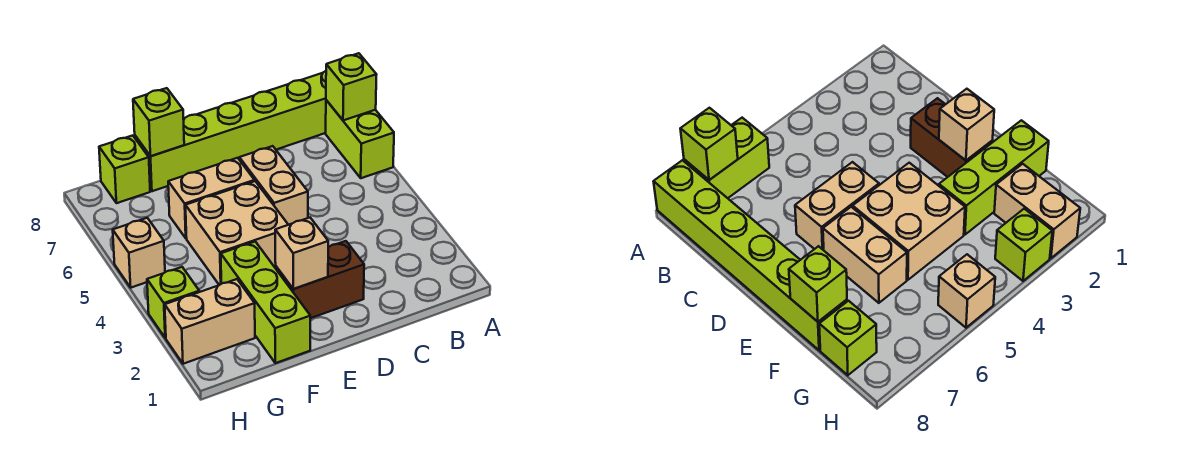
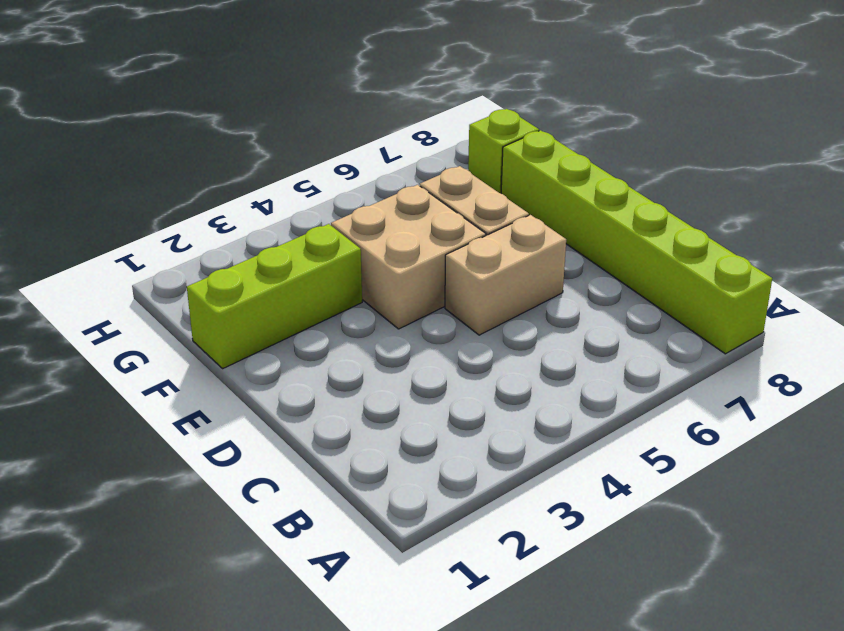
none -> lime 1x2 brick [326,100,394,178]
none -> brown 1x2 brick [276,241,364,318]
none -> tan 1x2 brick [165,279,255,364]

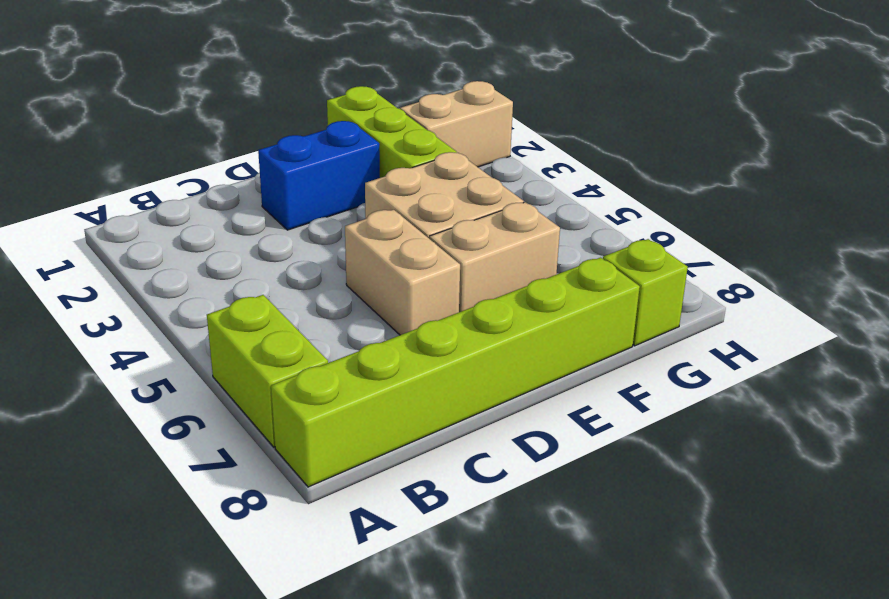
blue 1x2 brick [258,121,380,230] -> brown 1x2 brick [276,241,364,318]
none -> lime 1x1 brick [147,267,199,338]
none -> tan 1x1 brick [113,218,165,288]
none -> lime 1x1 brick [326,53,377,120]

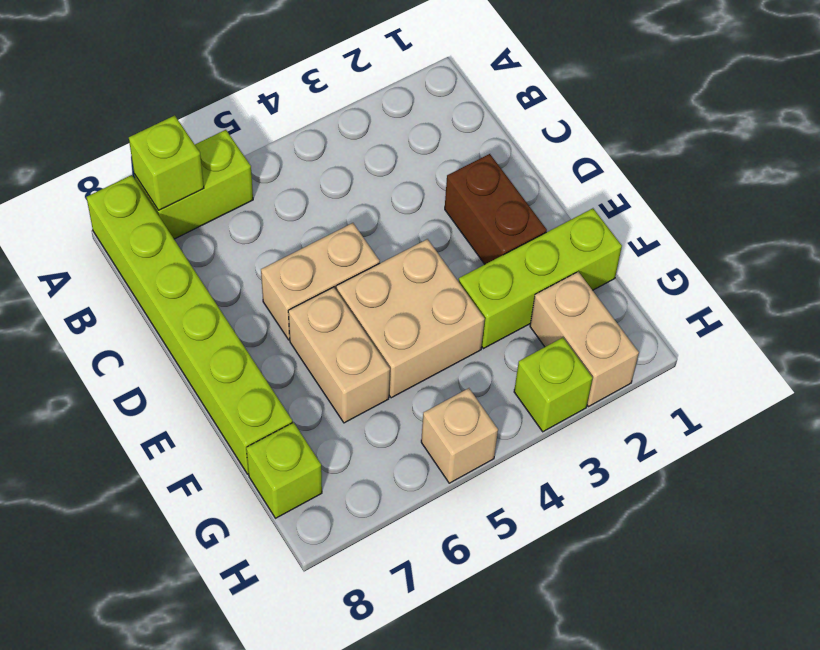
none -> tan 1x1 brick [275,218,328,289]
none -> lime 1x1 brick [133,88,184,156]

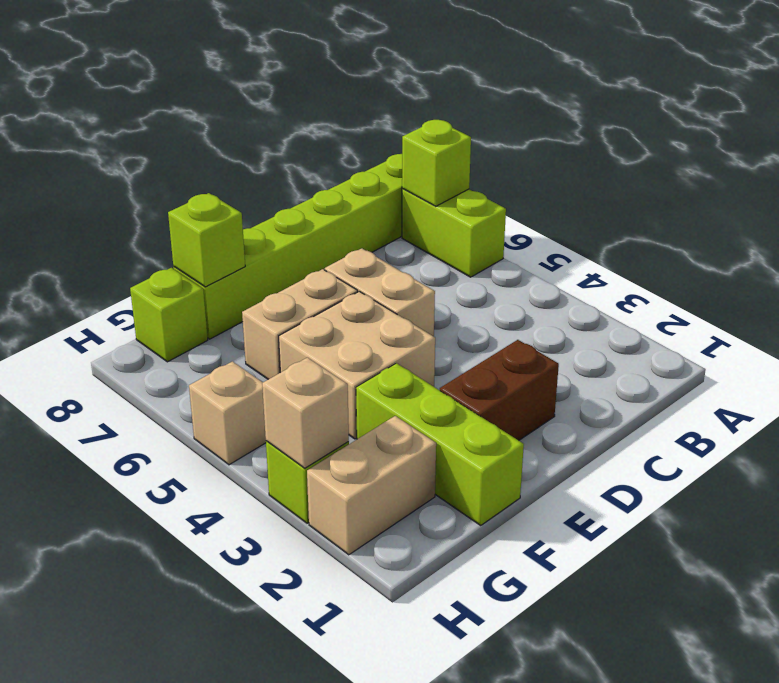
tan 1x1 brick [262,357,349,468] -> tan 1x1 brick moved to [275,218,328,289]

